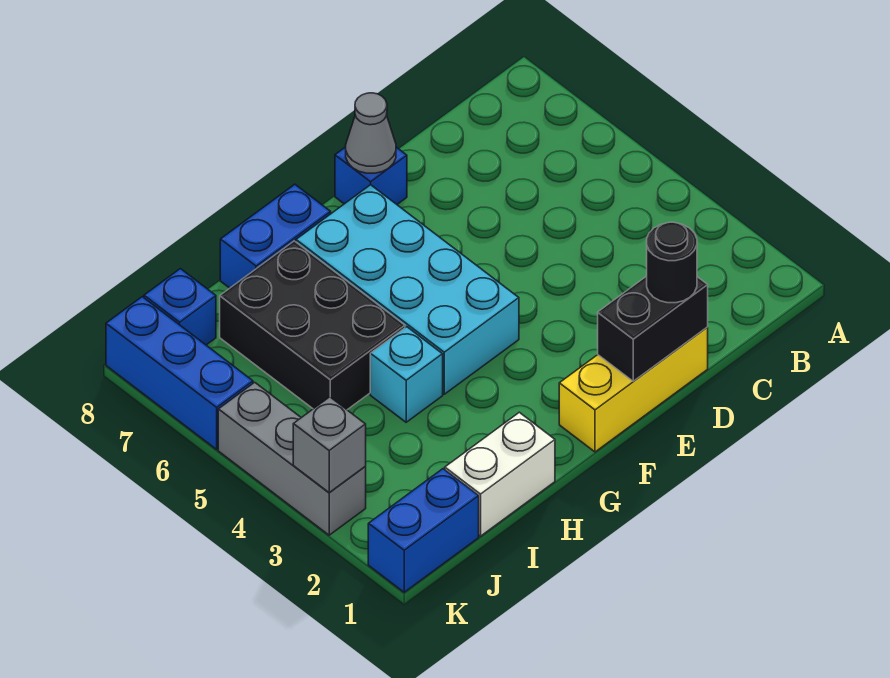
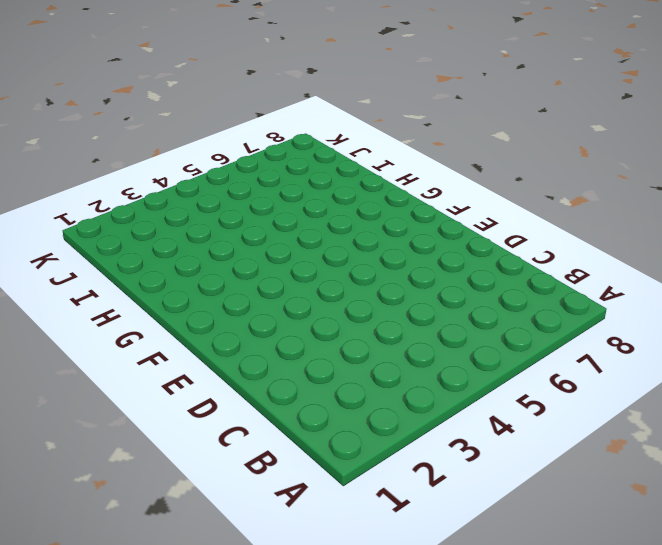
none -> yellow 1x3 brick [559,327,708,452]
none -> blue 1x1 brick [335,147,407,204]
none -> cyan 2x4 brick [296,185,519,394]

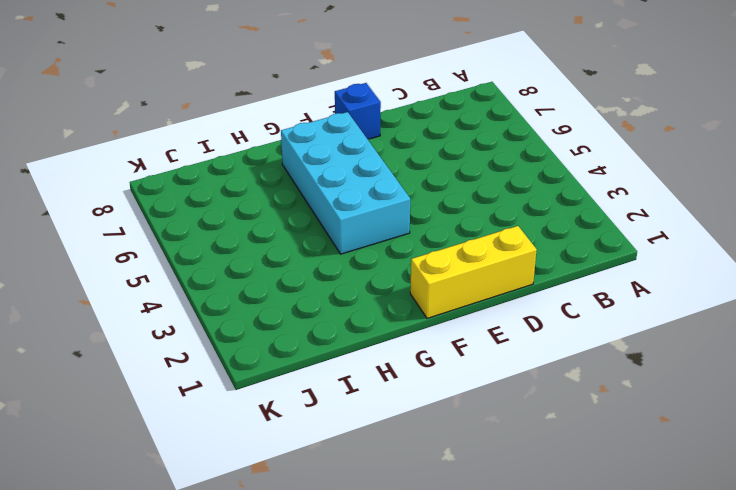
none -> blue 1x2 brick [220,184,331,288]
none -> white 1x2 brick [445,412,555,536]
none -> cyan 1x1 brick [370,327,443,422]

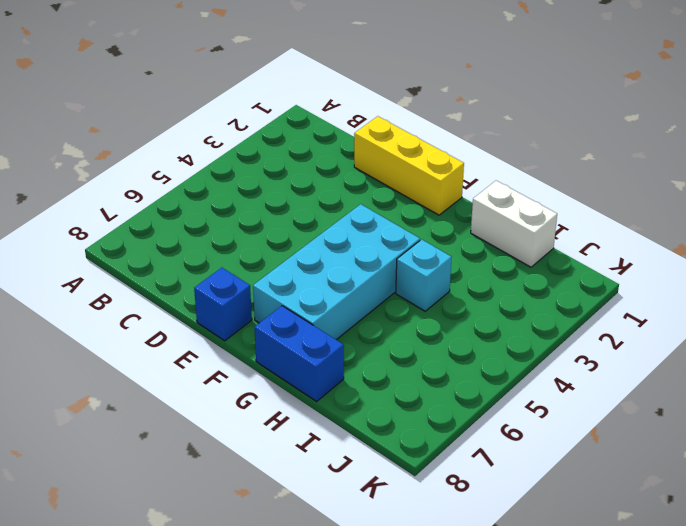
none -> black 2x3 brick [220,241,405,410]
none -> blue 1x2 brick [368,469,479,592]
none -> blue 1x1 brick [144,269,216,345]

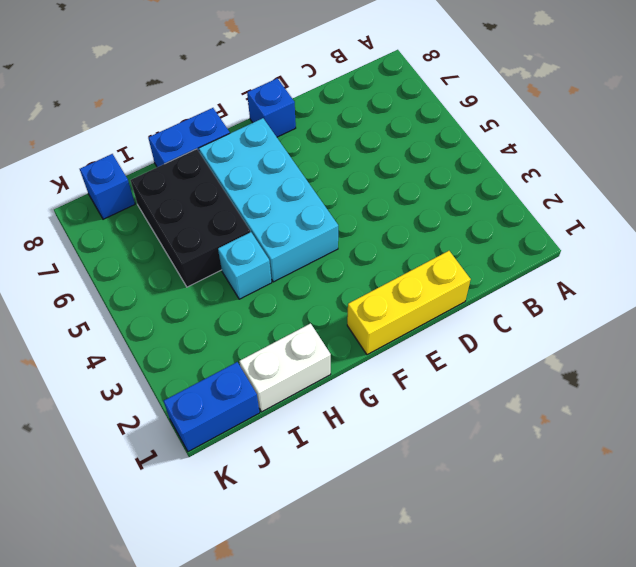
none -> grey 1x3 brick [218,382,366,535]
none -> blue 1x3 brick [106,297,253,449]
none -> black 1x2 brick [598,276,708,381]

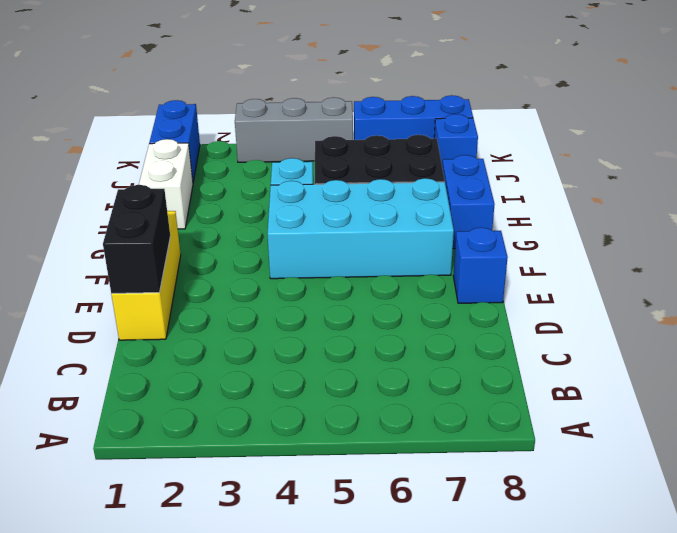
none -> grey 1x1 cone [346,93,396,173]
none -> grey 1x1 brick [293,397,366,493]
none -> black 1x1 round brick [647,222,697,303]

